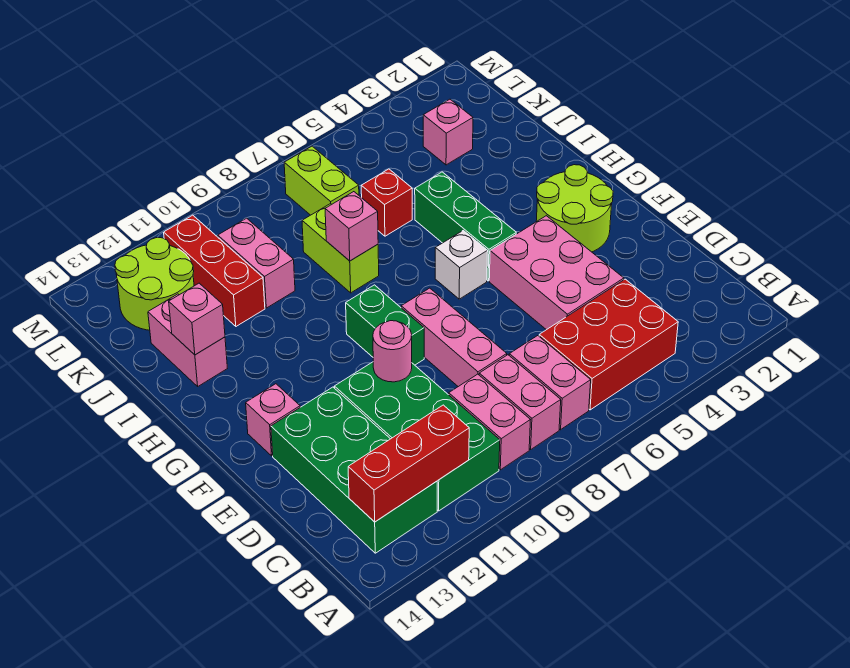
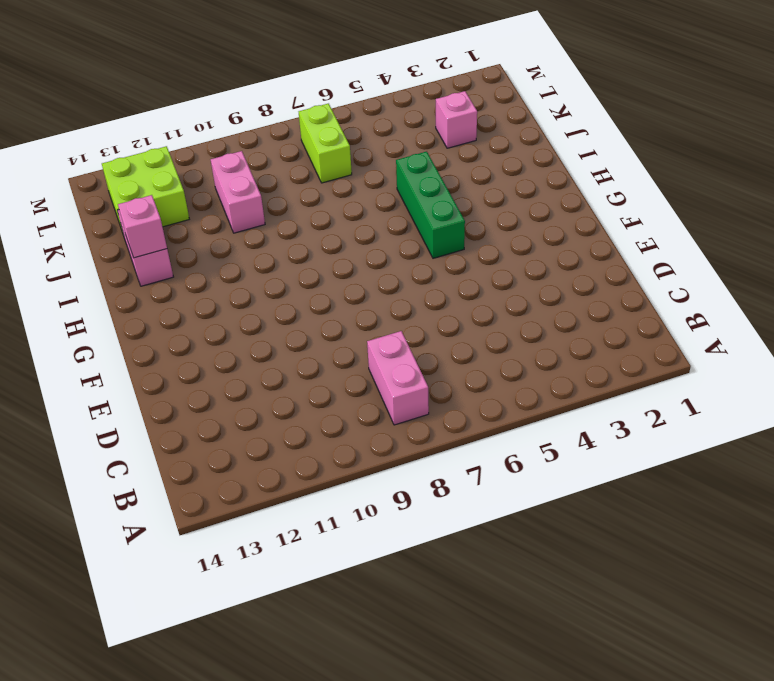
lime 2x2 brick [102,146,189,233] -> lime 2x2 round brick [115,238,194,330]
none -> red 2x3 brick [539,279,678,410]
none -> pink 1x2 brick [509,336,591,430]
none -> pink 1x2 brick [449,374,530,470]

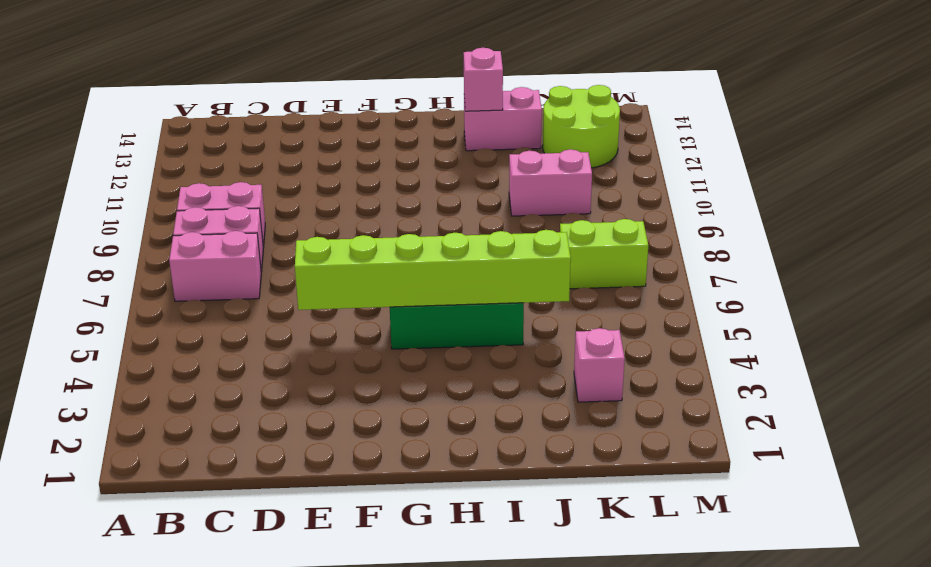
lime 1x6 brick [295,230,571,310] -> none
none -> red 2x3 brick [539,279,678,410]
none -> green 2x4 brick [334,362,500,511]
none -> green 2x4 brick [271,387,437,553]

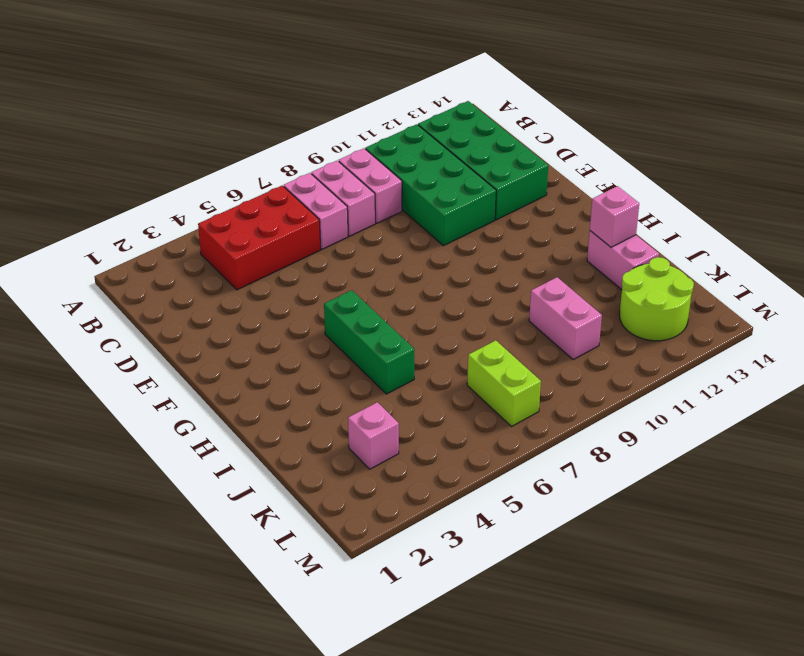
none -> pink 2x3 brick [489,216,624,330]
none -> pink 1x3 brick [401,288,507,387]
none -> lime 2x2 round brick [536,165,613,252]

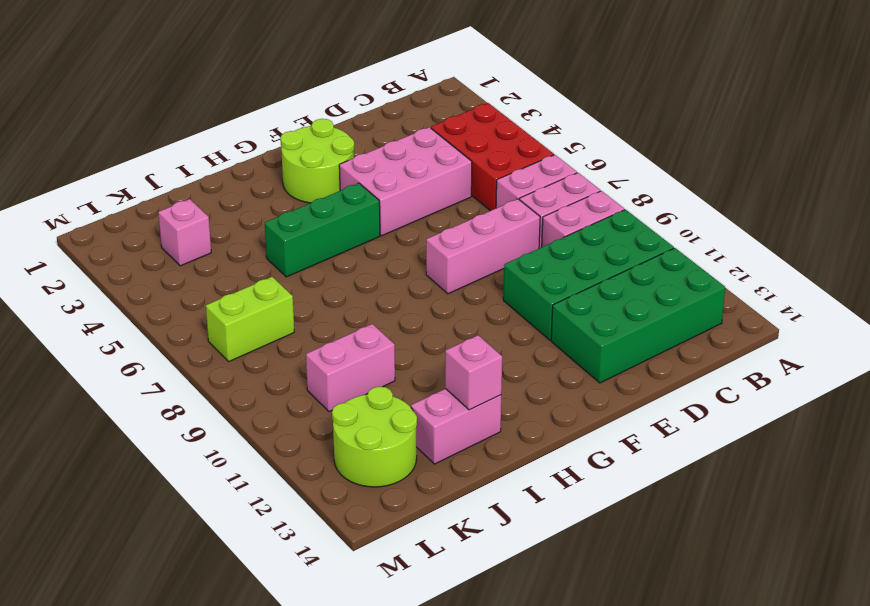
none -> green 1x2 brick [346,285,424,365]
none -> pink 1x1 brick [246,384,300,456]
none -> white 1x1 brick [435,230,488,299]

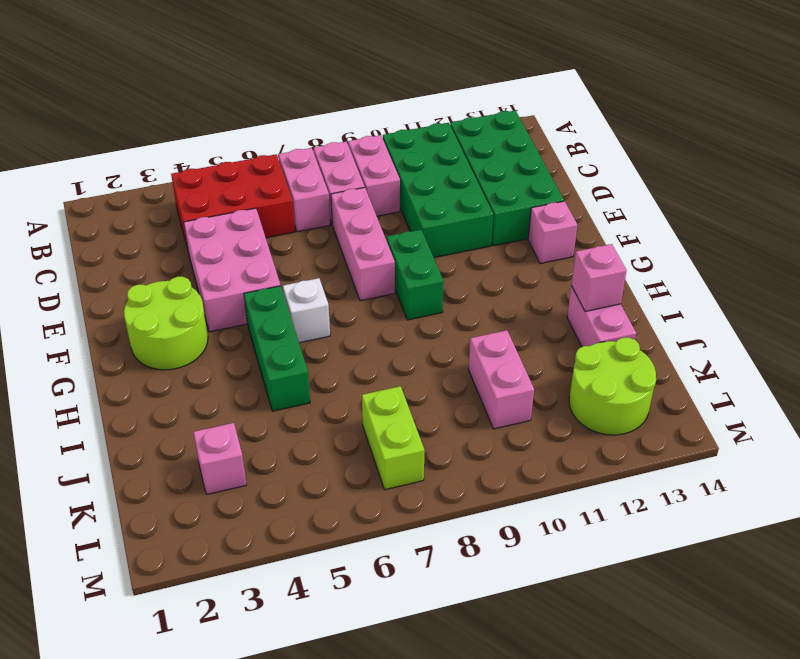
none -> lime 1x2 brick [302,204,379,293]
none -> red 1x1 brick [361,169,412,236]
none -> red 1x3 brick [164,215,265,326]

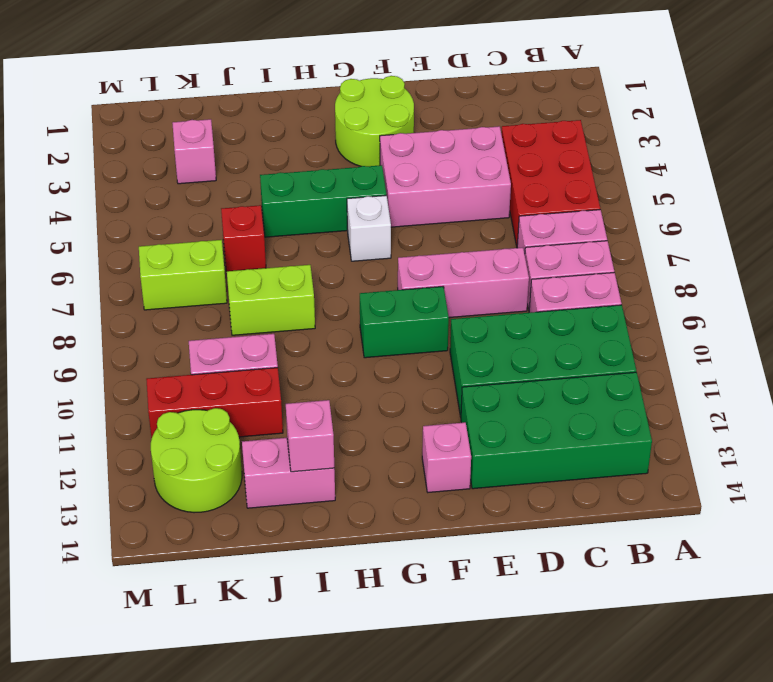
none -> red 1x3 brick [348,405,469,522]
none -> pink 1x1 round brick [373,321,412,382]
none -> pink 1x1 brick [325,192,378,261]

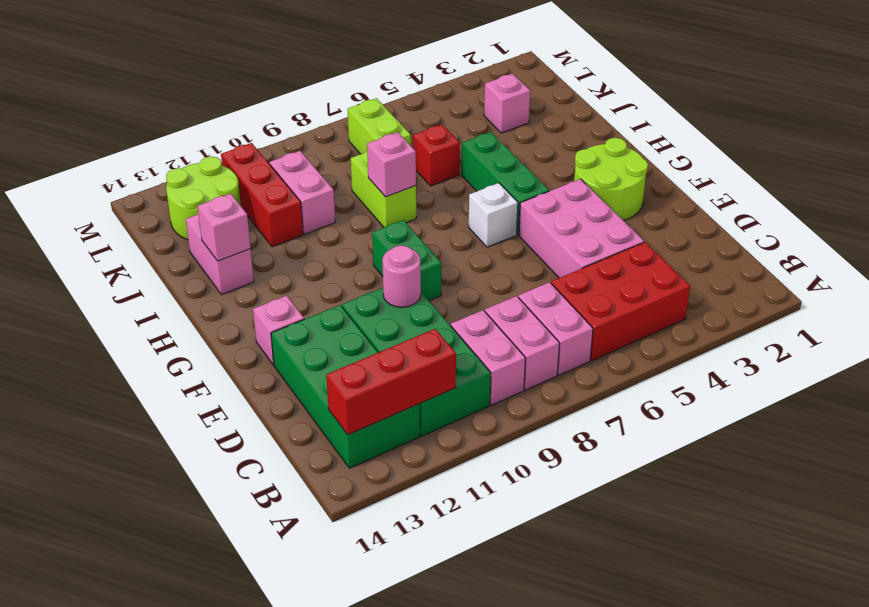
none -> pink 1x3 brick [401,288,507,387]

